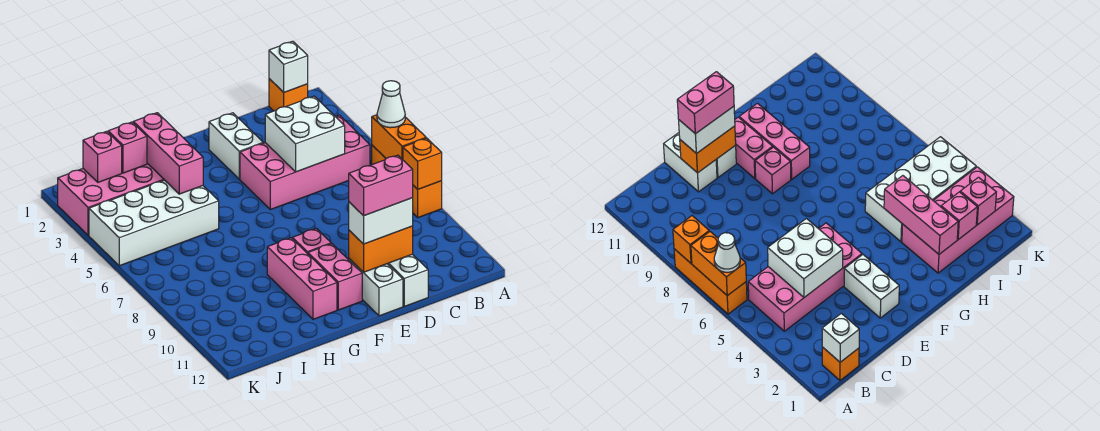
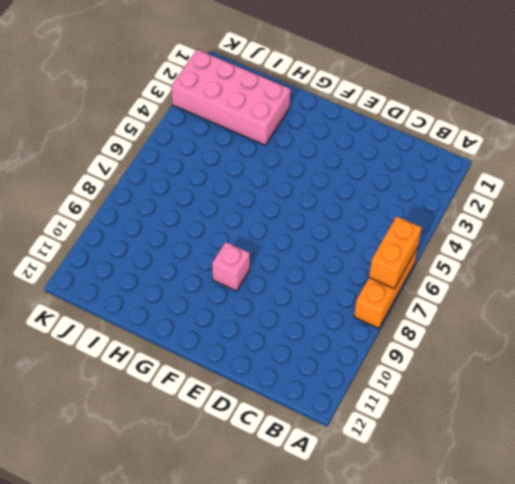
none -> orange 1x1 brick [269,79,308,111]
none -> pink 2x4 brick [240,115,370,210]
none -> white 1x2 brick [388,254,428,306]

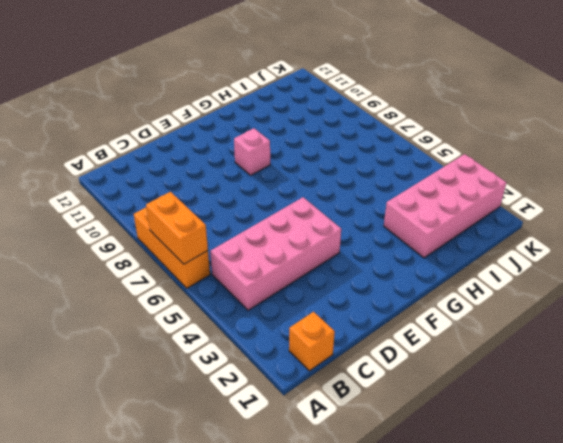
none -> white 1x2 brick [388,254,428,306]
none -> white 1x2 brick [209,113,263,179]
none -> white 1x2 brick [349,259,403,316]

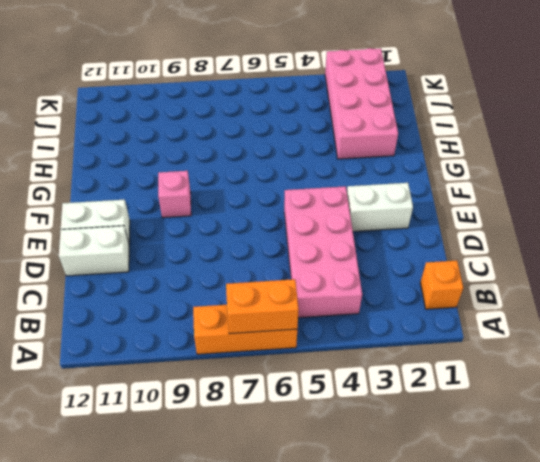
none -> pink 1x2 brick [308,244,362,310]
none -> pink 1x3 brick [267,238,337,319]
none -> white 2x4 brick [89,180,219,266]

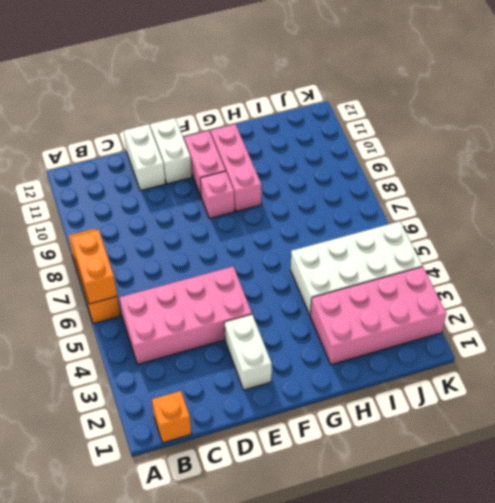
none -> orange 1x1 brick [403,138,442,189]
none -> white 1x1 brick [269,41,308,92]
none -> white 2x2 brick [265,96,345,172]

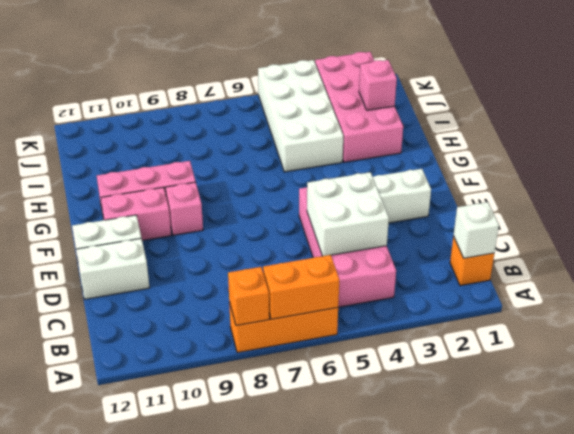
none -> orange 1x2 brick [349,226,413,272]
none -> pink 1x3 brick [133,113,203,194]
none -> pink 1x1 brick [83,131,122,182]

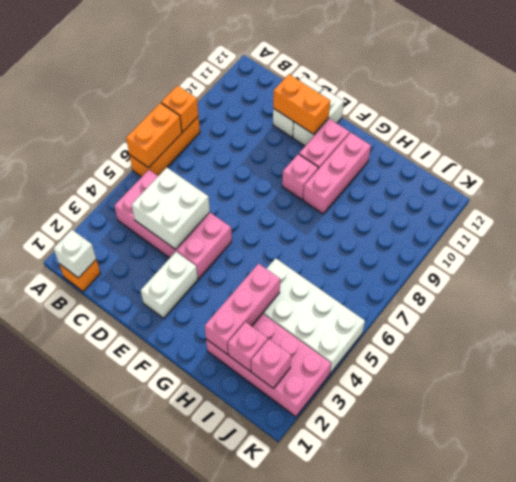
none -> white 1x1 cone [377,81,405,128]
none -> white 1x2 brick [349,198,413,244]
none -> pink 1x2 brick [349,155,413,216]

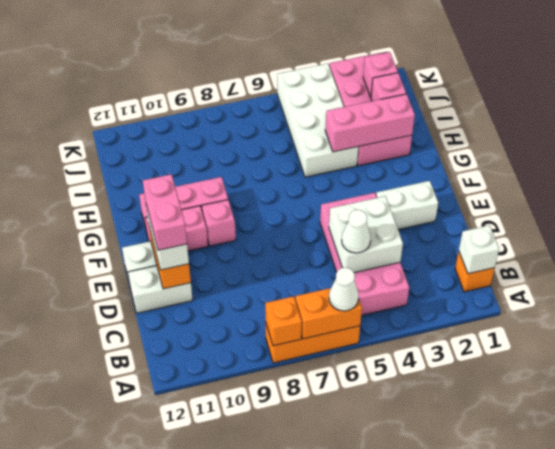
white 1x1 cone [342,210,371,253] -> none

